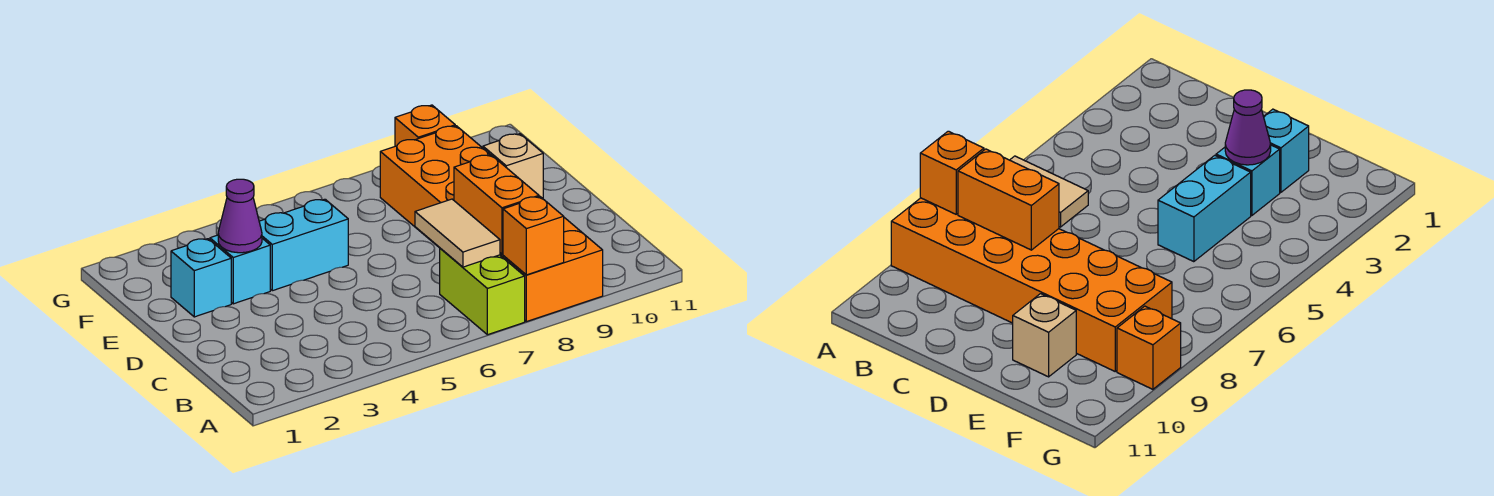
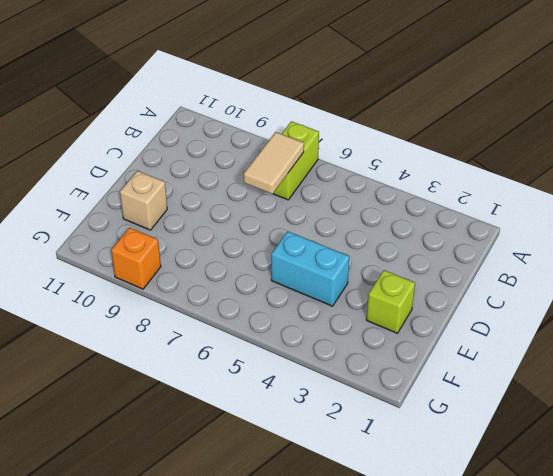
lime 1x1 brick [366,270,415,333] -> cyan 1x1 brick [171,239,231,317]
none -> orange 2x6 brick [380,126,603,322]
none -> cyan 1x1 brick [210,235,270,304]

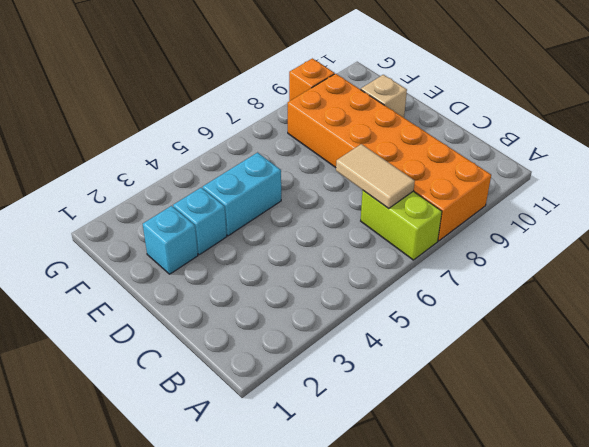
none -> orange 1x1 brick [503,197,564,275]
none -> orange 1x2 brick [454,155,539,254]

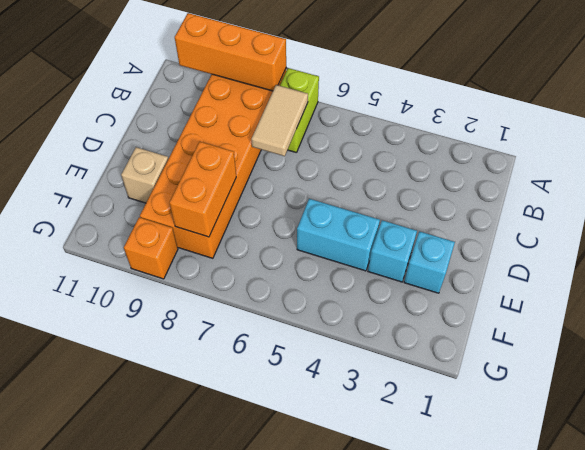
orange 1x3 brick [175,13,286,91] -> orange 1x1 brick [503,197,564,275]
orange 1x2 brick [169,142,236,237] -> orange 1x2 brick moved to [454,155,539,254]
none -> purple 1x1 cone [218,179,262,253]

